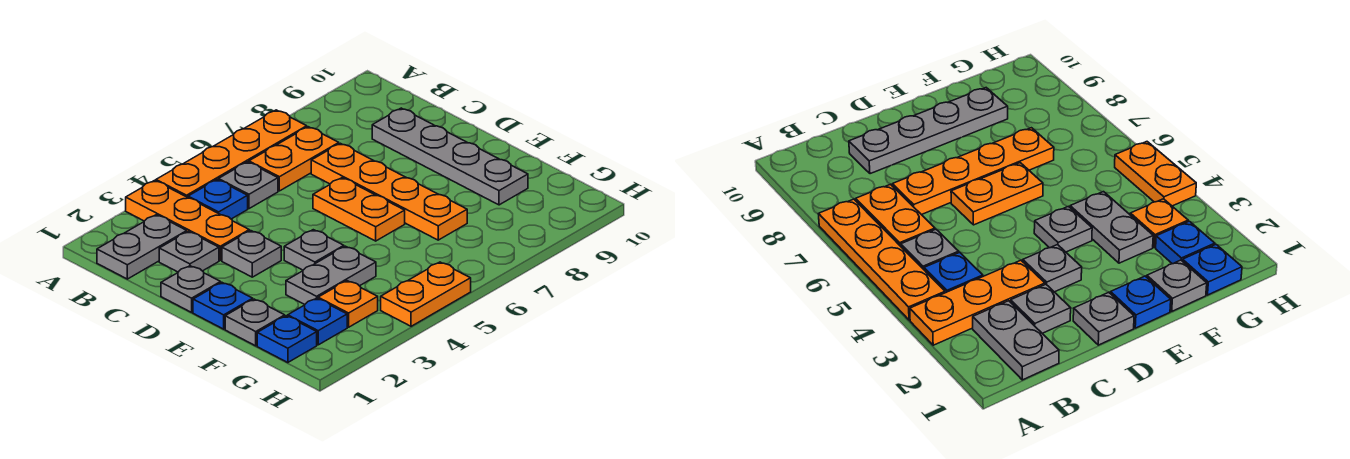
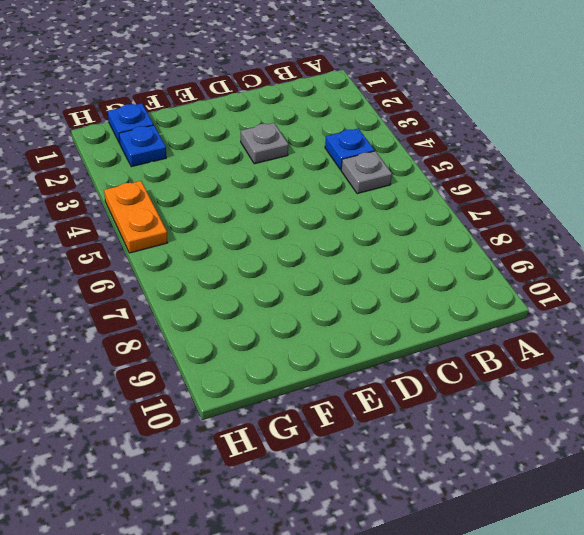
none -> orange 1x3 plate [126,180,249,260]
none -> orange 1x4 plate [156,110,307,197]
none -> grey 1x2 plate [97,215,187,279]

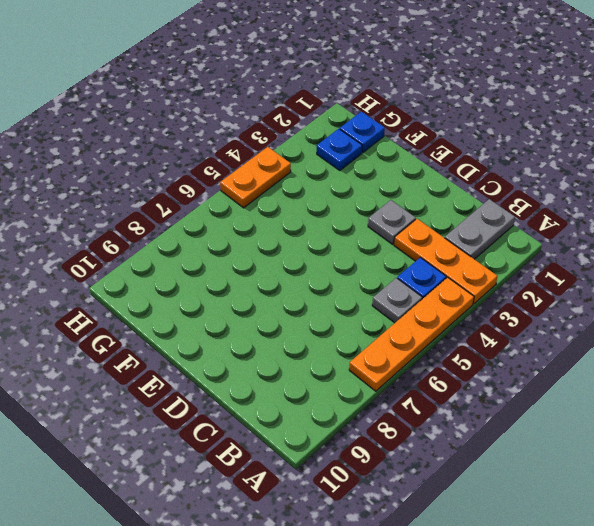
none -> orange 1x2 plate [249,127,339,191]
none -> grey 1x1 plate [159,231,219,272]
none -> orange 1x4 plate [311,143,467,240]

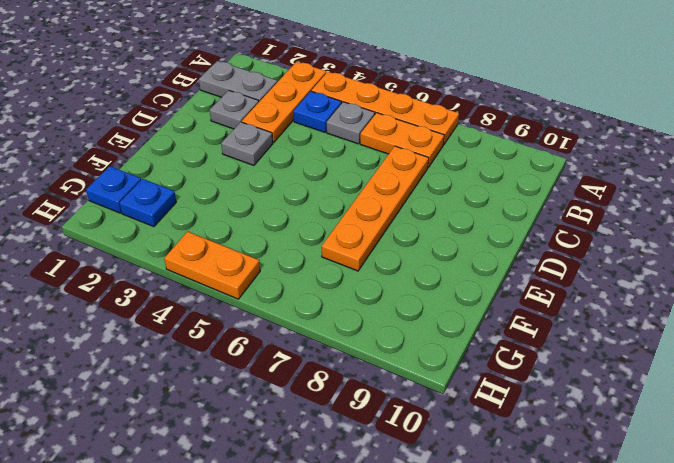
none -> grey 1x4 plate [372,108,528,205]
none -> grey 1x1 plate [161,266,221,312]
none -> orange 1x2 plate [313,178,405,241]

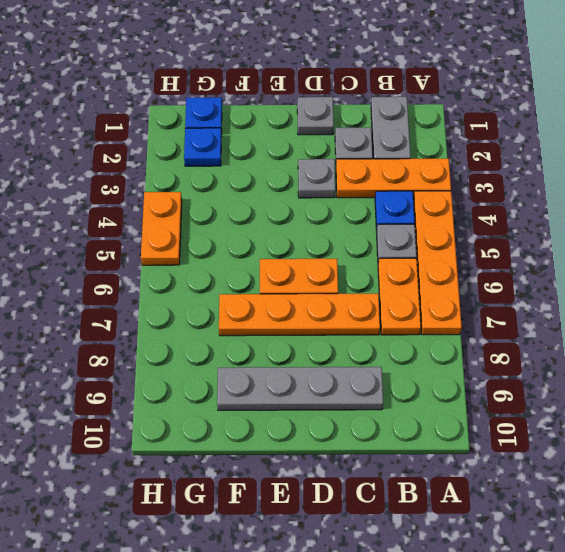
none -> blue 1x1 plate [193,283,253,329]
none -> grey 1x1 plate [284,230,344,270]
none -> grey 1x1 plate [225,299,285,346]

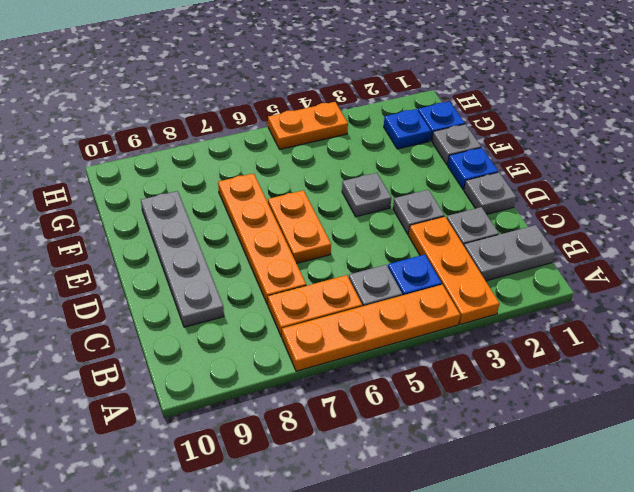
none -> grey 1x2 plate [286,246,376,305]
none -> orange 1x1 plate [318,281,378,327]

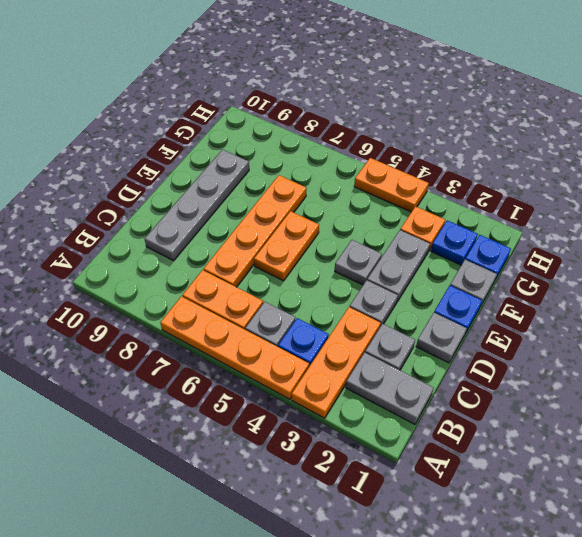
grey 1x2 plate [367,230,430,301] -> grey 1x2 plate turned to [286,246,376,305]

